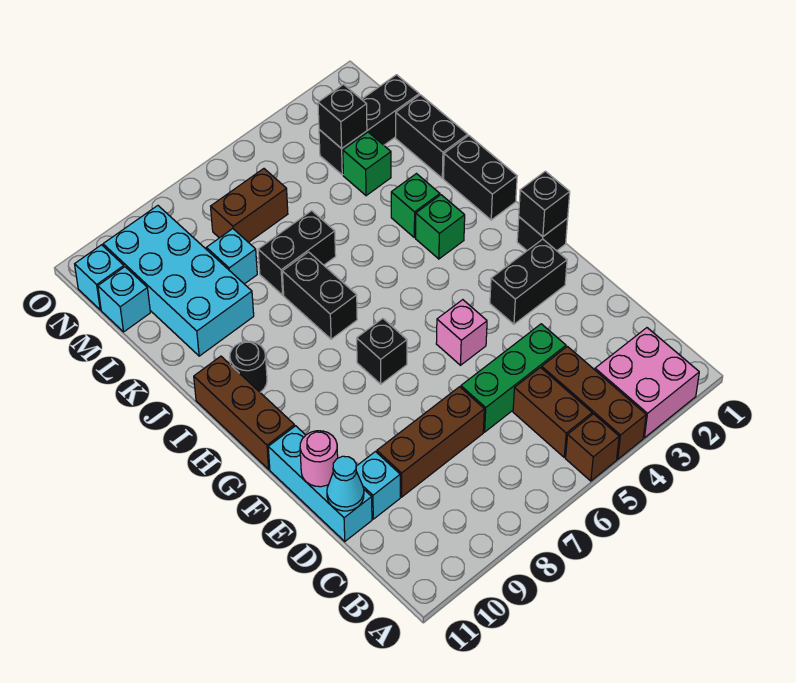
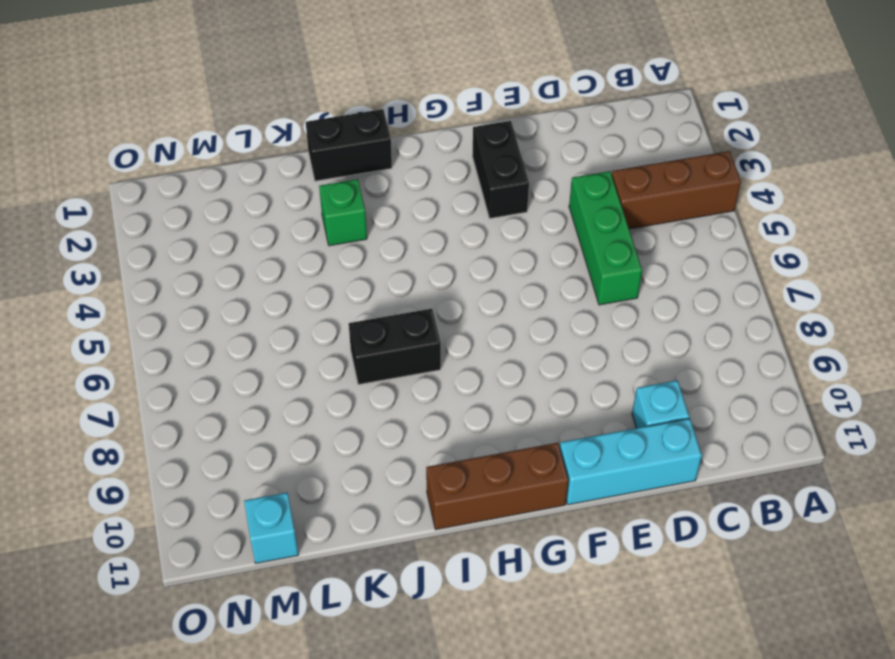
none -> pink 2x2 brick [595,328,699,438]
none -> brown 1x1 brick [566,414,619,481]
none -> brown 1x2 brick [513,367,592,457]
none -> brown 1x3 brick [377,387,484,497]

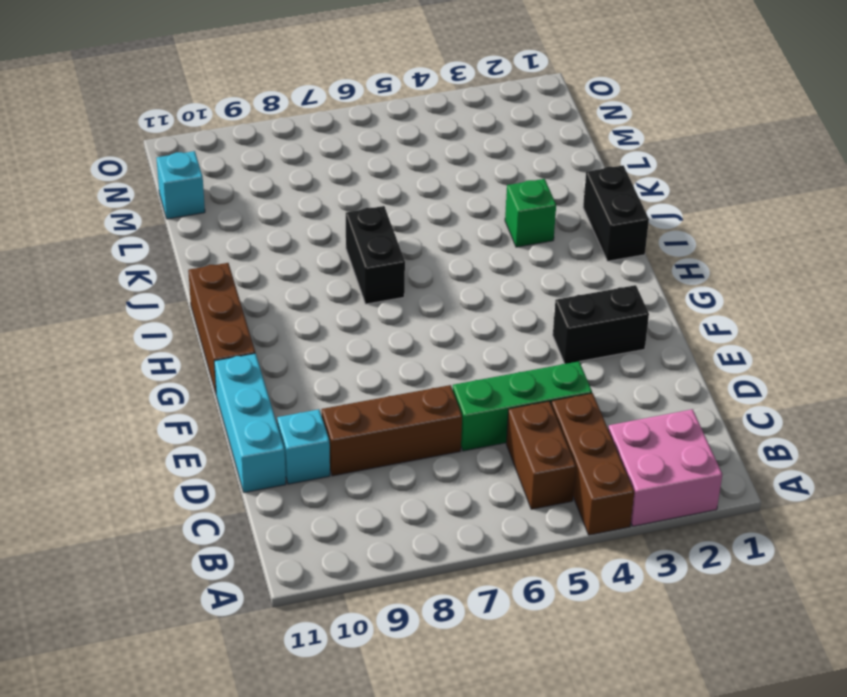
none -> brown 1x1 brick [566,414,619,481]
none -> pink 1x1 brick [436,300,487,365]
none -> black 1x1 brick [517,217,568,251]
none -> black 1x1 brick [357,318,407,384]

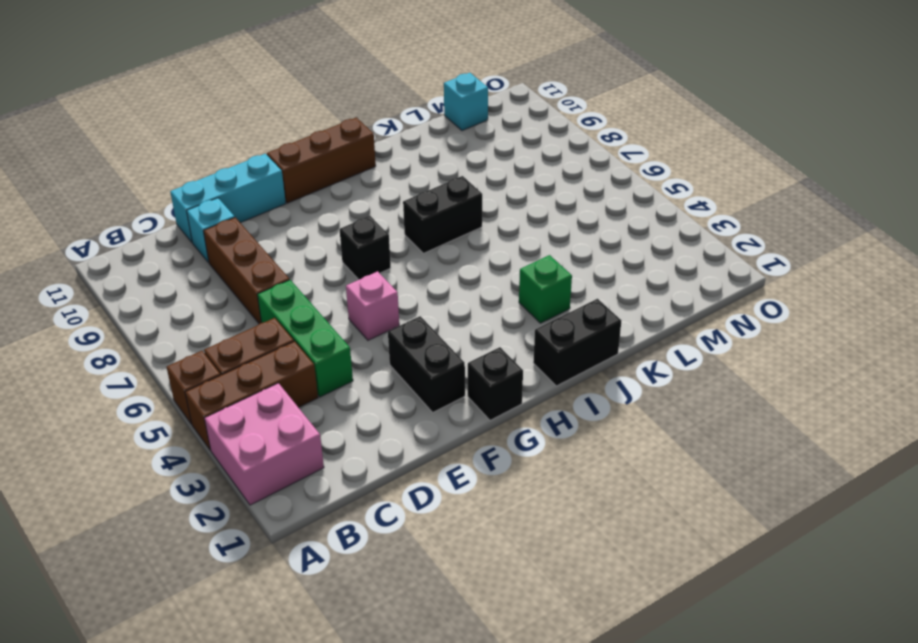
none -> green 1x1 brick [416,195,465,259]
none -> black 1x1 round brick [230,341,267,392]
none -> black 1x2 brick [396,95,468,178]
none -> black 1x2 brick [258,211,336,295]

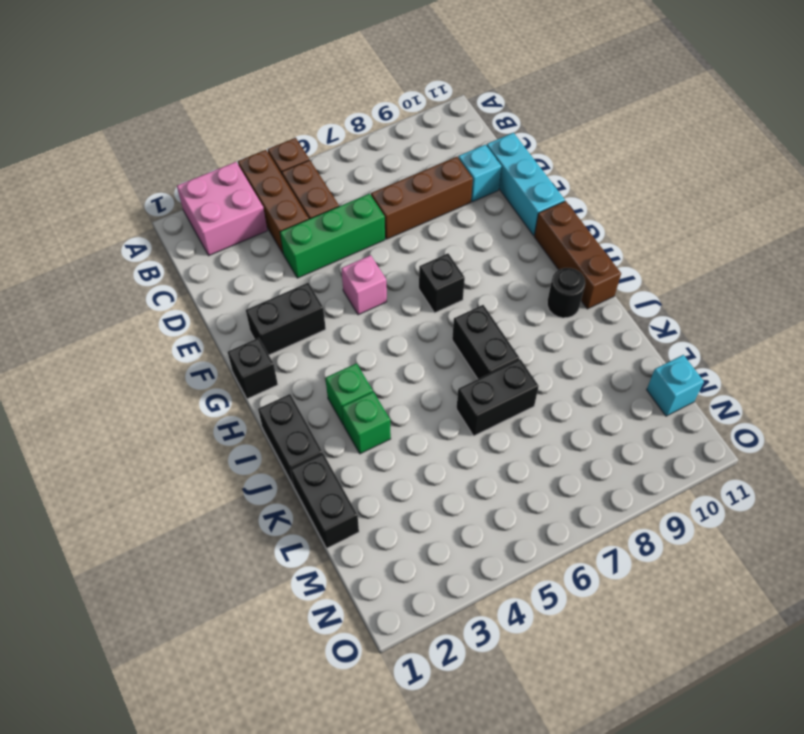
none -> cyan 2x4 brick [103,206,254,356]
none -> green 1x1 brick [343,132,391,196]
none -> cyan 1x1 brick [206,229,257,284]
none -> black 1x3 brick [319,75,419,175]

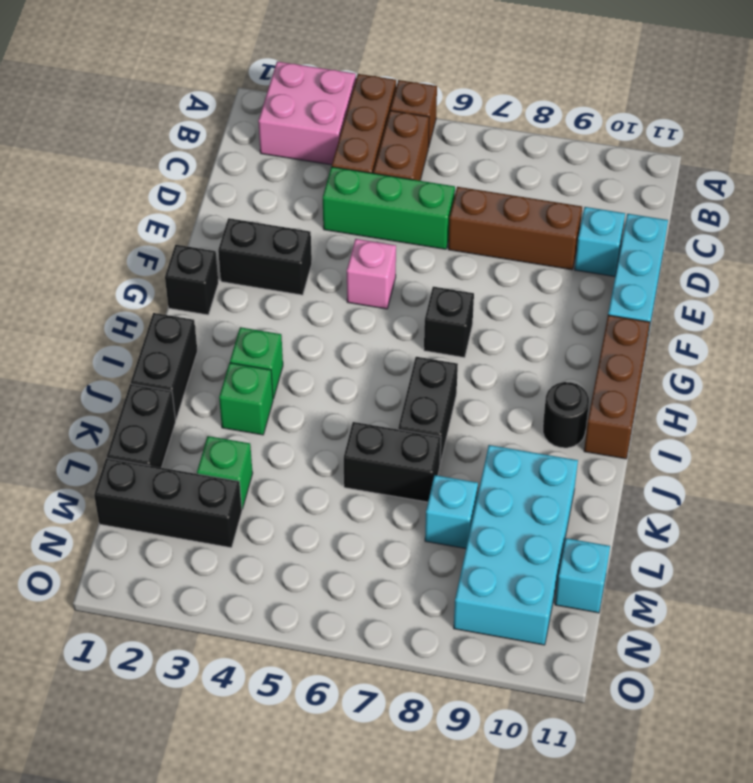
none -> brown 1x2 brick [211,169,288,243]
none -> cyan 1x1 brick [75,245,124,310]
none -> cyan 1x1 cone [327,456,364,511]
none -> pink 1x1 round brick [300,431,338,487]

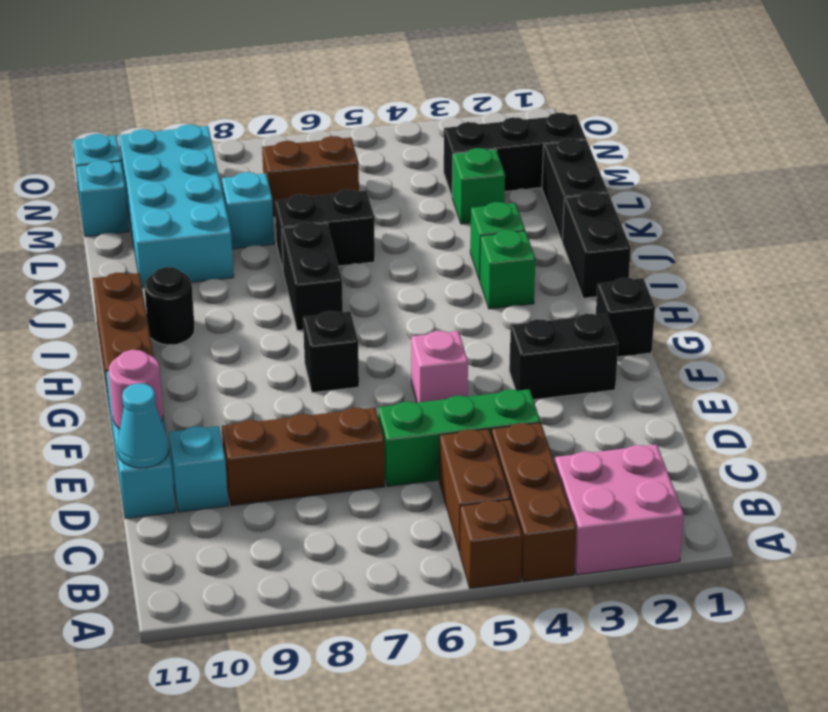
none -> black 1x1 brick [519,171,570,237]
none -> black 1x1 brick [318,84,367,149]

